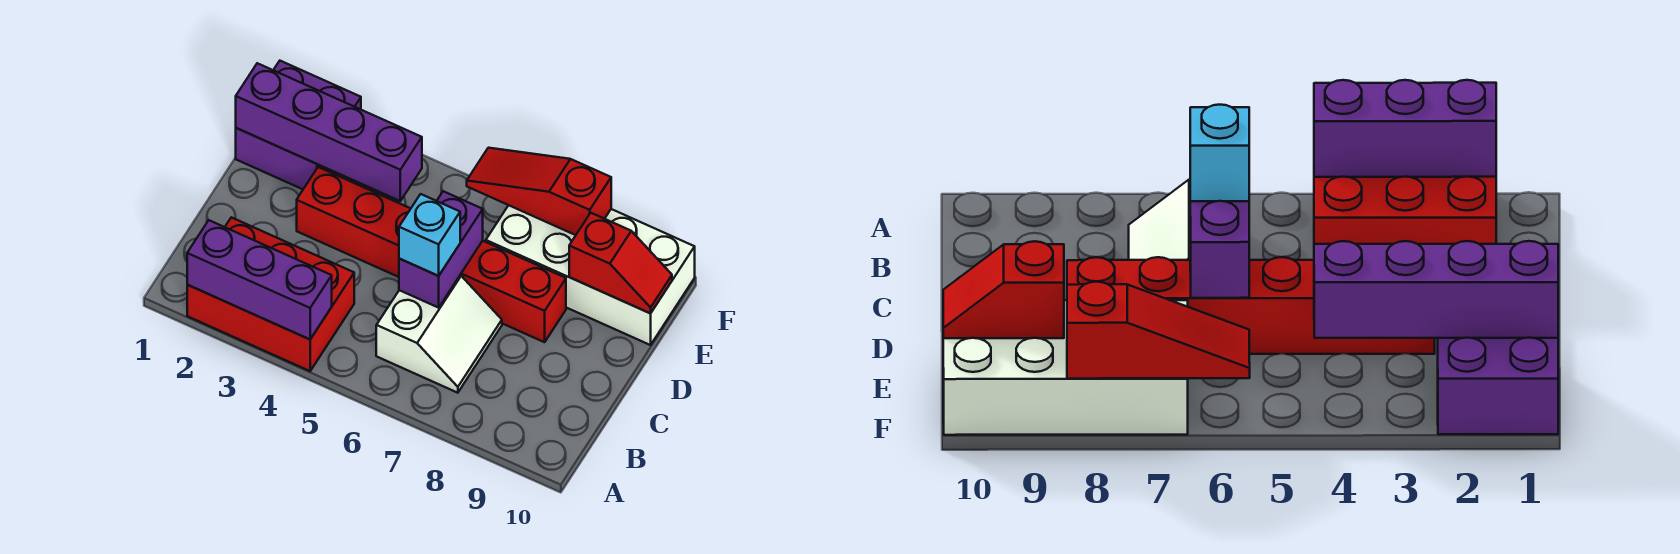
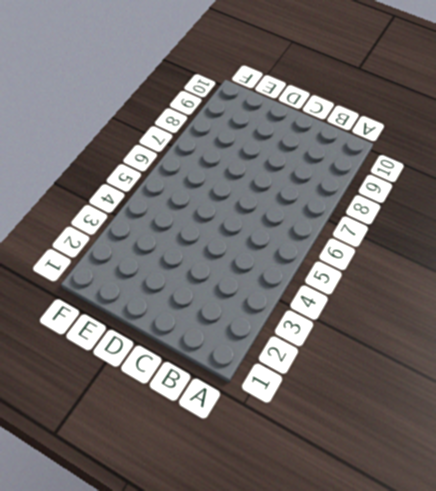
none -> red 2x3 brick [187,217,354,371]
none -> white 2x2 slope [376,275,502,393]

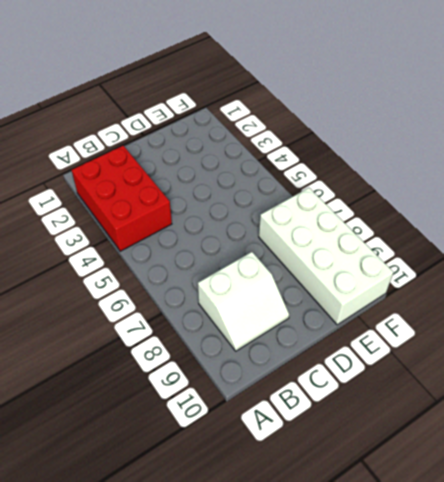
white 2x2 slope [198,252,289,351] -> white 2x2 slope moved to [376,275,502,393]
none -> red 1x6 brick [297,167,566,342]
none -> purple 2x2 brick [236,61,361,189]

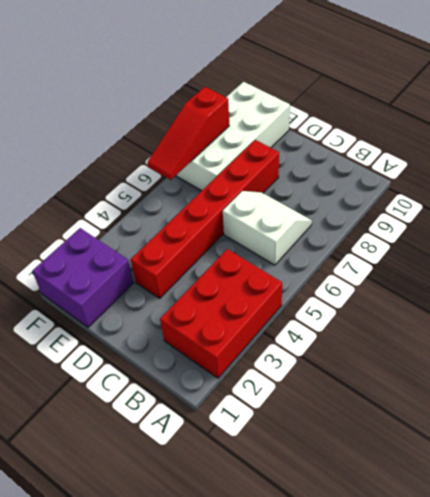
none -> purple 1x3 brick [187,220,332,339]
none -> purple 1x2 brick [399,191,483,308]

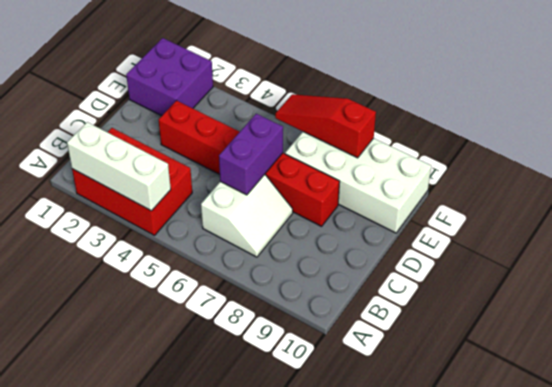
white 1x3 brick [67,122,171,211] -> purple 1x3 brick [187,220,332,339]
none -> purple 1x4 brick [236,63,422,201]
none -> red 1x2 slope [569,213,672,313]

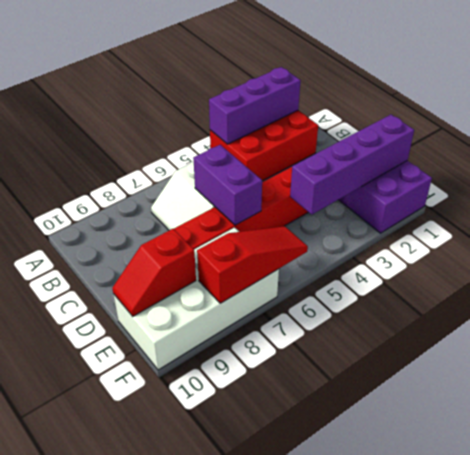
none -> cyan 1x1 brick [399,194,460,276]

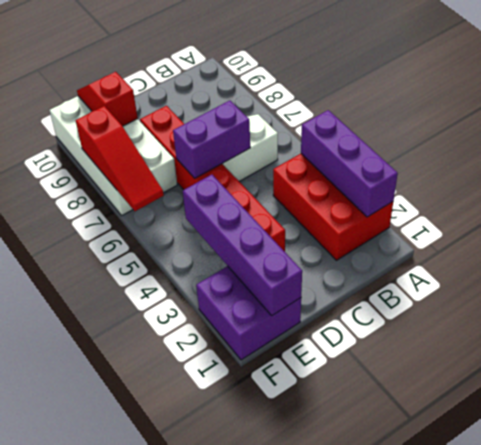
none -> cyan 1x1 brick [399,194,460,276]

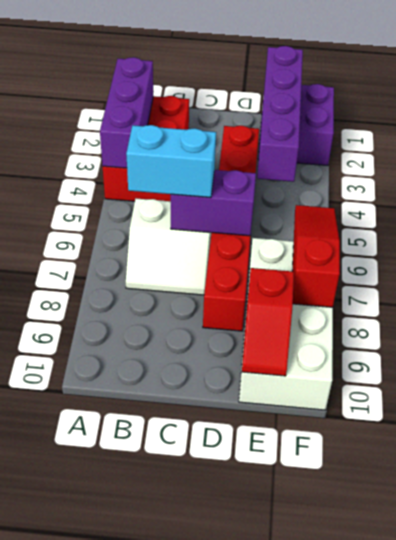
cyan 1x2 brick [126,125,216,198] -> cyan 1x1 brick [399,194,460,276]

